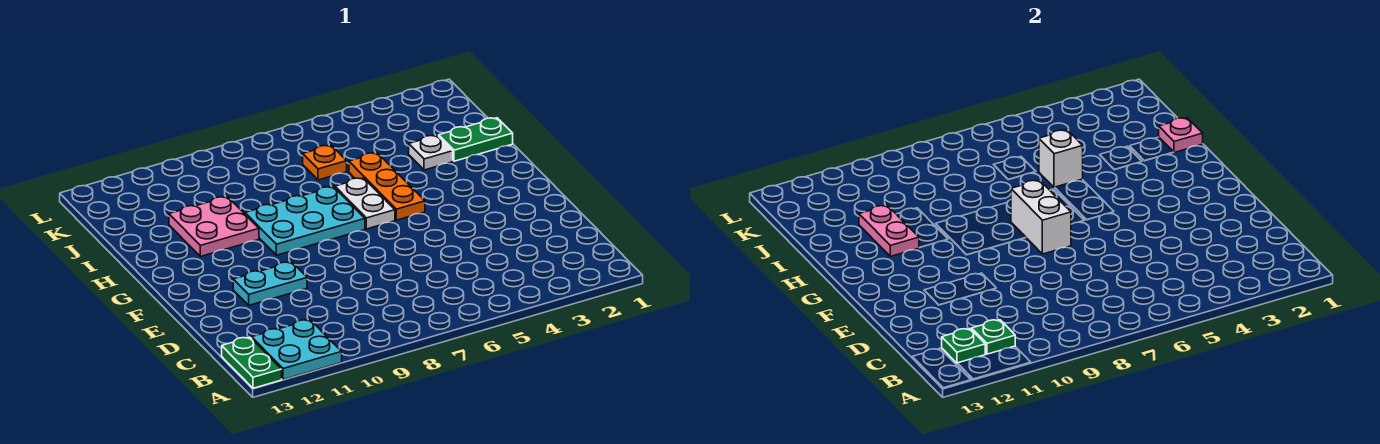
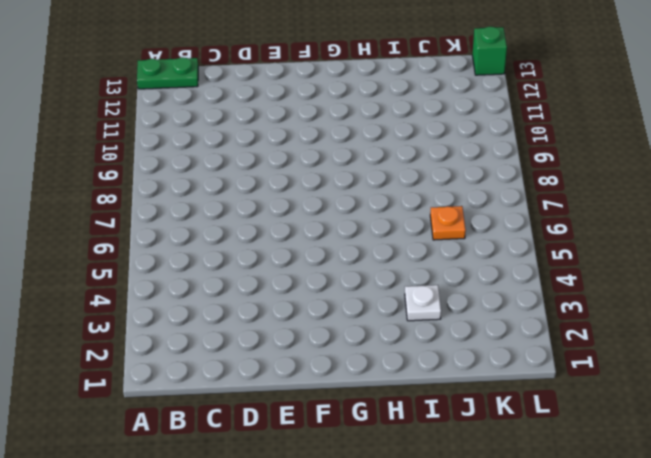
green 1x1 brick [472,27,507,75] -> none
none -> cyan 2x2 plate [252,320,342,380]
none -> cyan 1x2 plate [233,262,307,305]
none -> orange 1x3 plate [349,153,425,220]

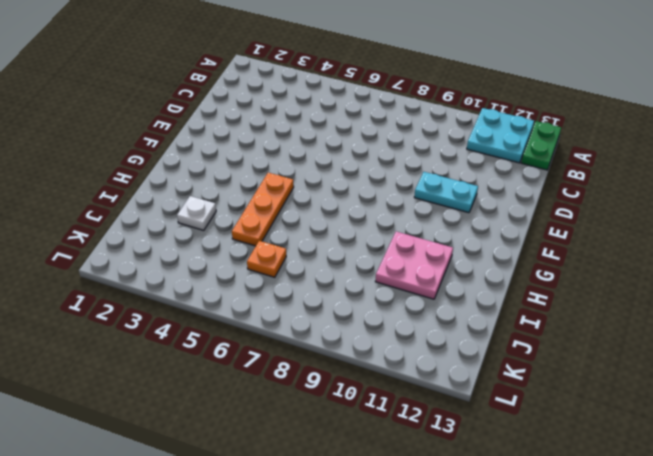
none -> white 1x2 plate [335,178,395,229]
none -> cyan 2x3 plate [245,187,365,255]
none -> green 1x2 plate [439,118,513,161]

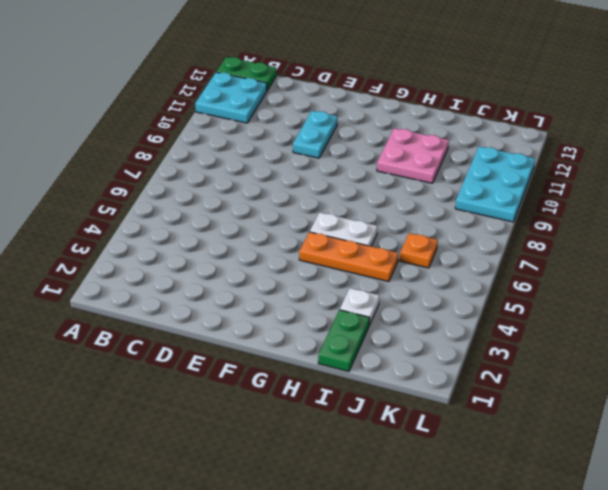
cyan 2x3 plate [455,146,535,222] -> cyan 2x3 plate moved to [245,187,365,255]
none -> green 1x1 plate [972,320,1015,354]
none -> green 1x1 plate [942,329,985,363]
none -> white 1x2 brick [1011,180,1071,254]

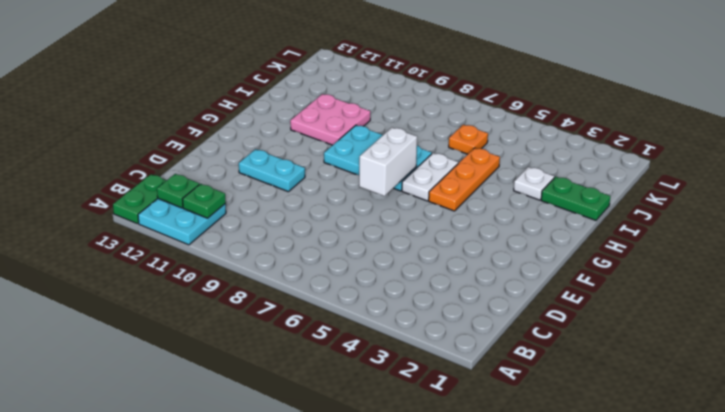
none -> pink 1x2 plate [859,205,919,256]
none -> pink 1x1 plate [1159,118,1203,153]
none -> white 1x1 brick [1039,130,1083,188]

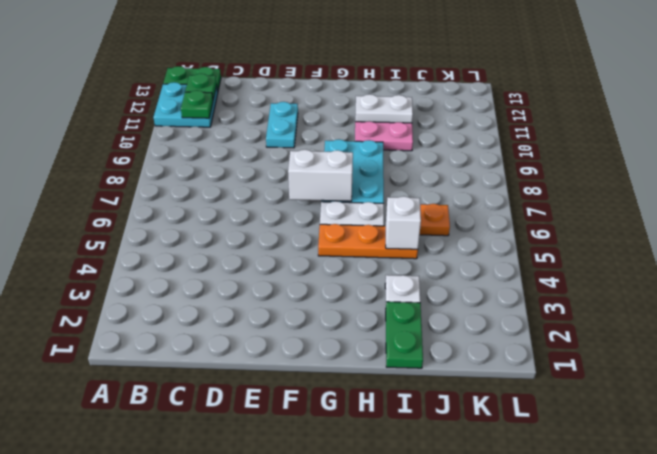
white 1x2 plate [355,94,413,123] -> pink 1x2 plate [859,205,919,256]
none -> pink 1x1 plate [1159,118,1203,153]

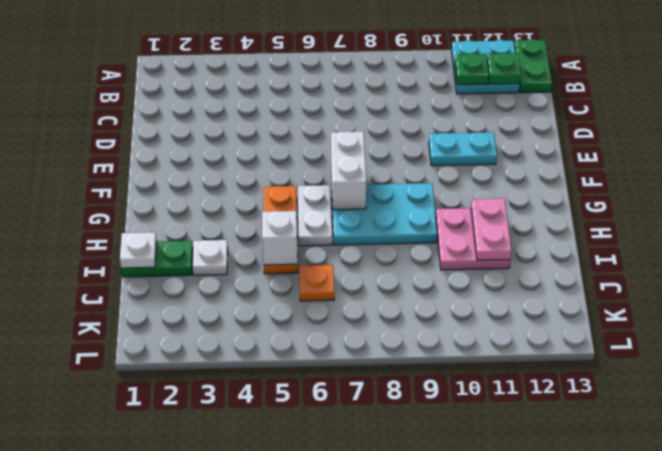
white 1x1 plate [120,232,157,268] -> pink 1x1 plate [1159,118,1203,153]

